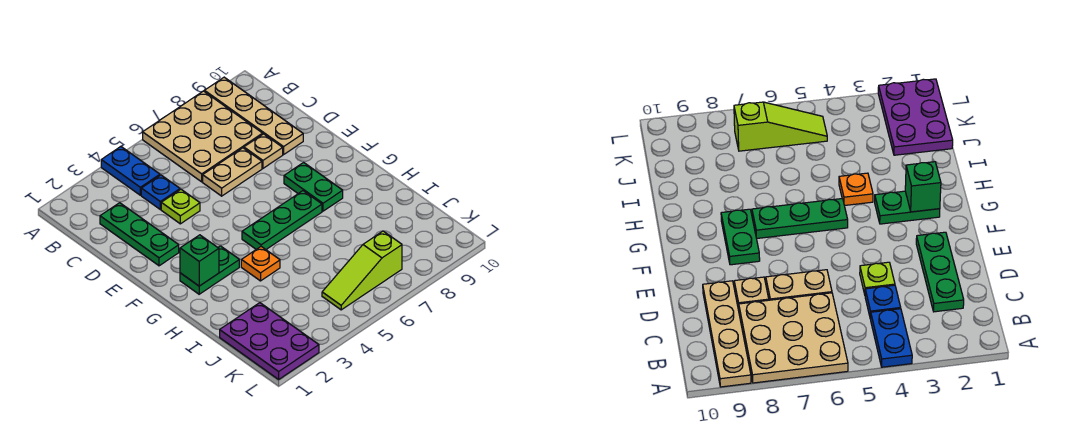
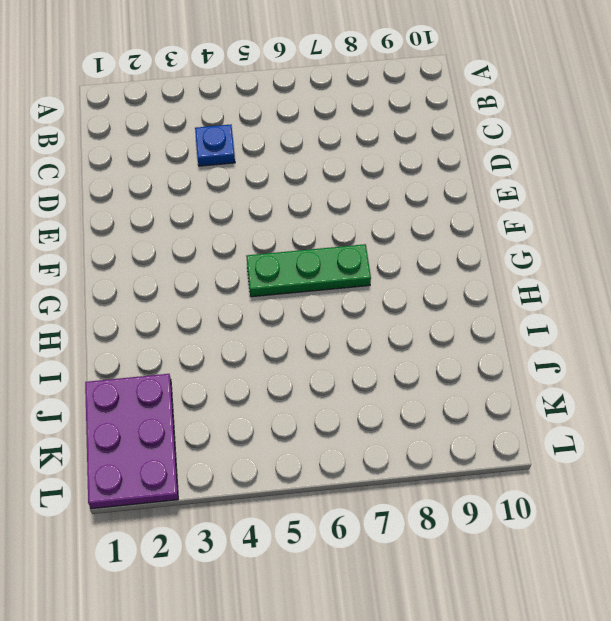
none -> blue 1x2 plate [101,147,160,195]
none -> tan 3x3 plate [143,91,263,182]
none -> tan 1x4 plate [205,77,303,154]

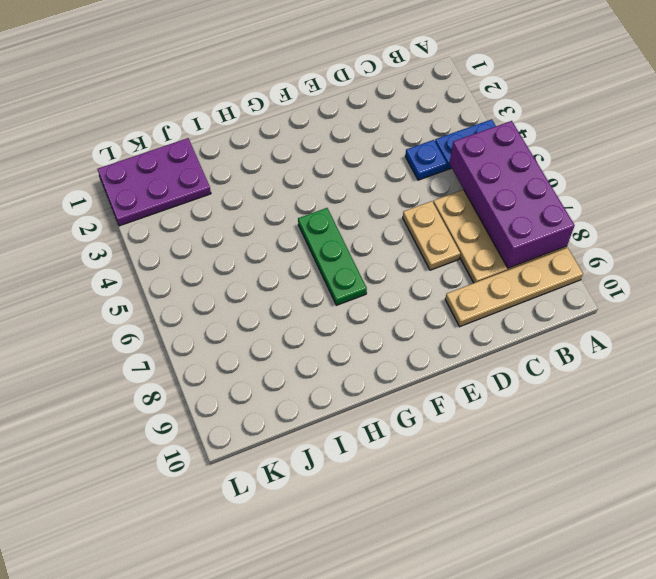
purple 2x4 brick [449,121,575,268] -> none
none -> green 1x3 plate [100,203,179,266]
none -> lime 1x1 plate [161,190,200,224]
none -> tan 1x1 plate [244,134,283,168]

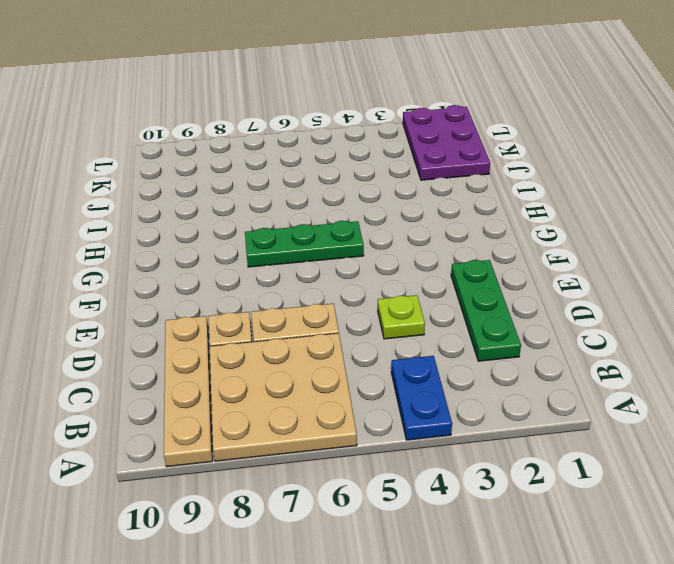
none -> blue 1x1 plate [141,175,180,209]
none -> green 1x2 plate [284,163,343,211]
none -> green 1x2 plate [180,246,239,294]

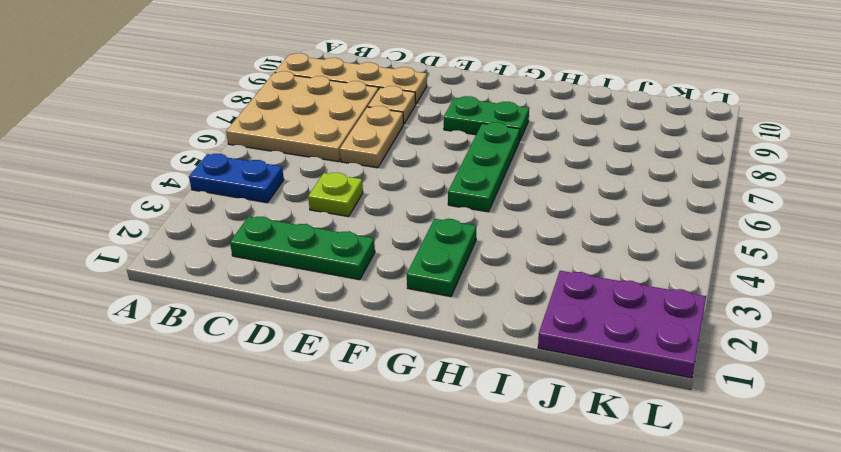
none -> blue 1x1 plate [141,175,180,209]
none -> orange 1x1 plate [241,247,280,281]
none -> lime 1x3 slope [322,231,402,310]

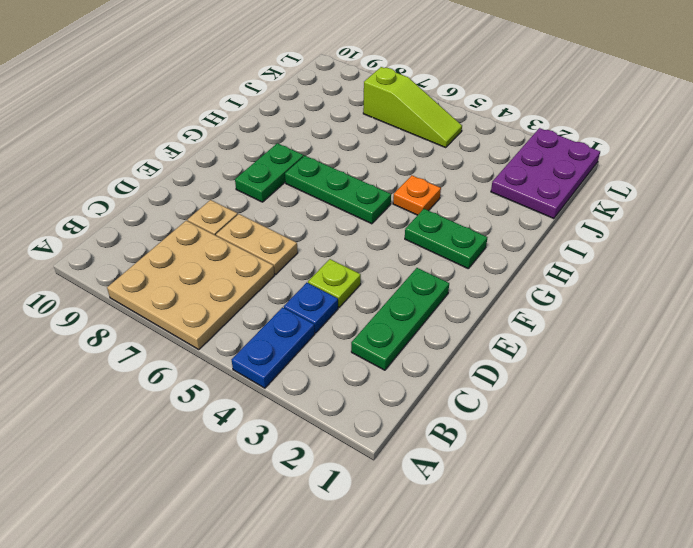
none -> tan 1x4 plate [205,77,303,154]
none -> green 1x1 brick [180,235,219,286]

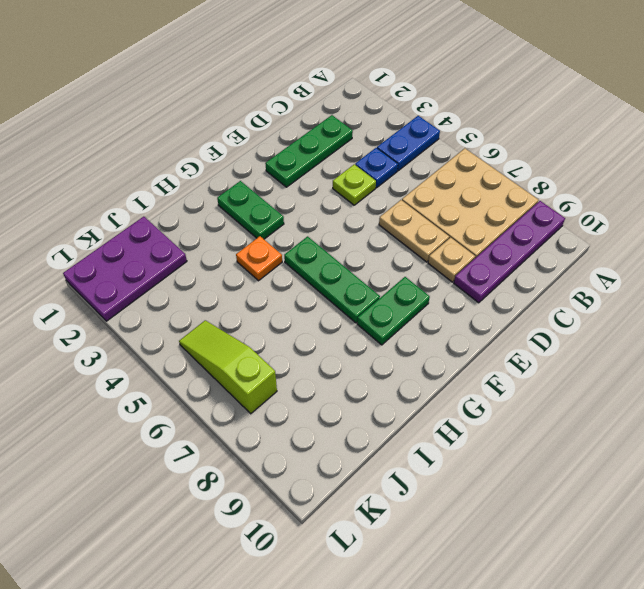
purple 1x4 plate [454,201,565,303] -> tan 1x4 plate [205,77,303,154]
none -> green 1x1 brick [180,235,219,286]

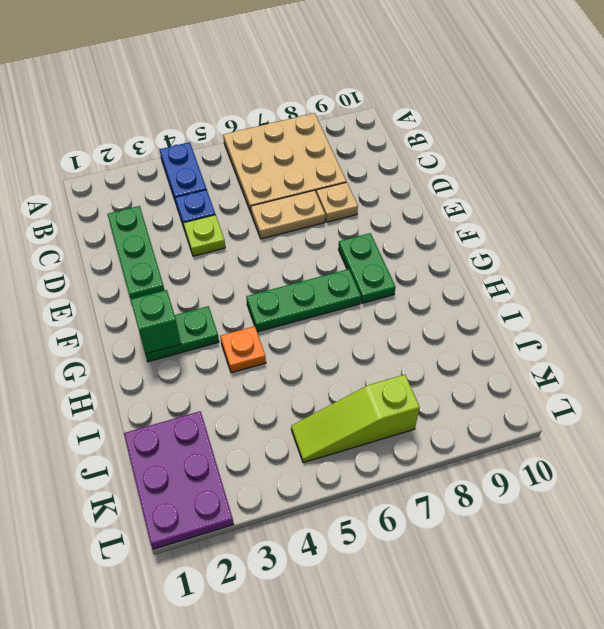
none -> tan 1x4 plate [205,77,303,154]

